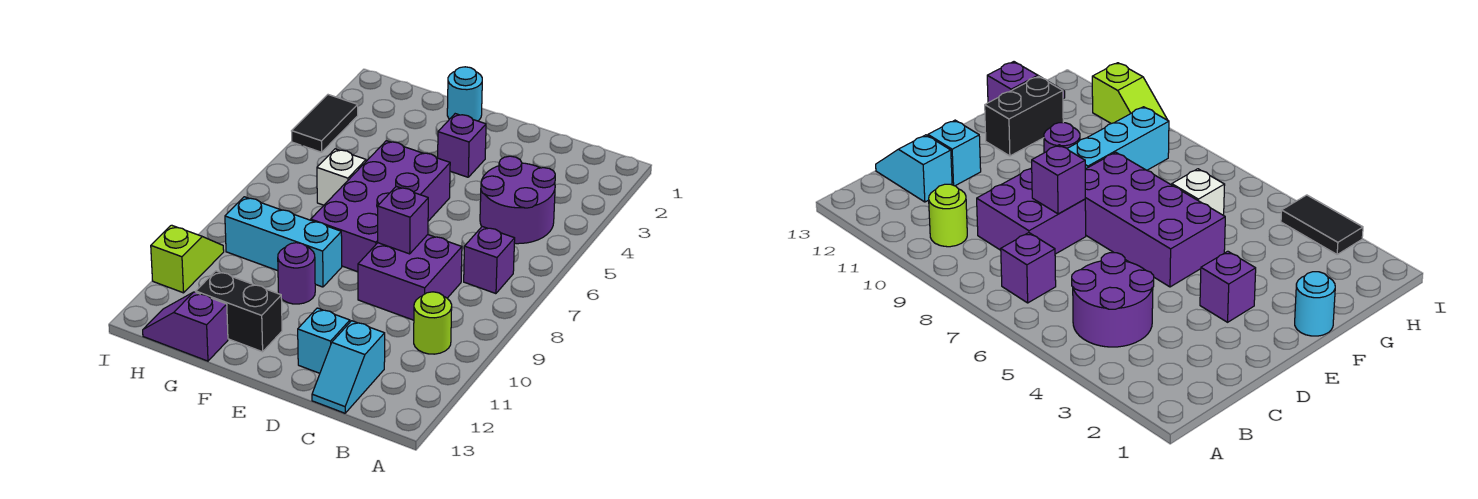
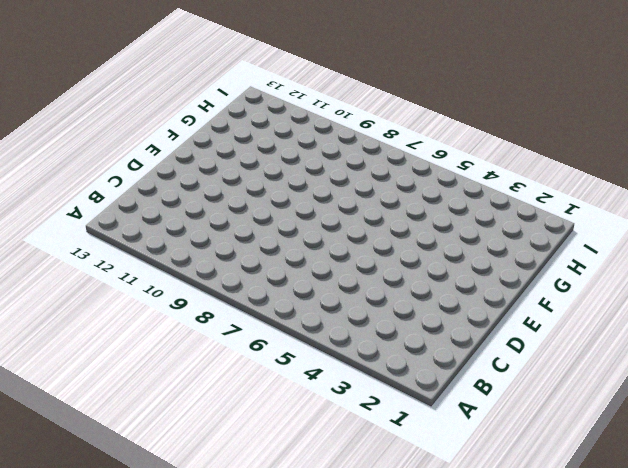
none -> purple 2x2 round brick [480,156,555,244]
none -> purple 1x1 brick [464,227,515,294]
none -> lime 1x1 round brick [414,292,452,354]

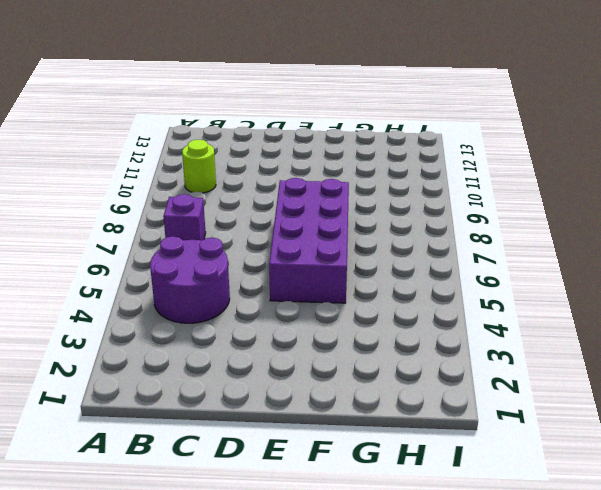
none -> purple 2x2 brick [358,235,462,320]
none -> cyan 1x2 slope [312,321,385,413]
none -> cyan 1x1 brick [298,308,350,373]

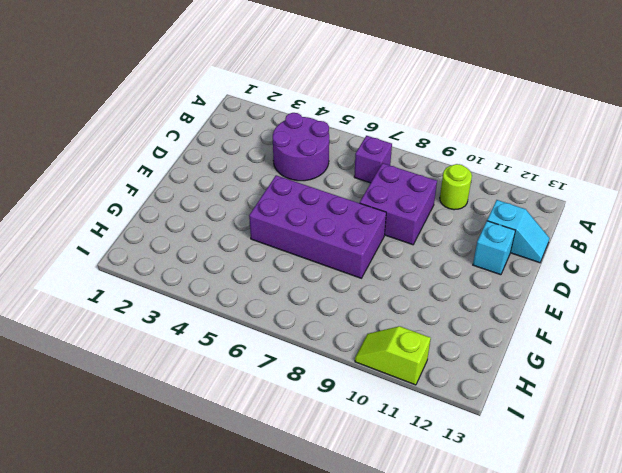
none -> purple 1x1 brick [438,114,486,177]
none -> cyan 1x1 round brick [447,67,482,121]
none -> cyan 1x3 brick [225,197,342,287]

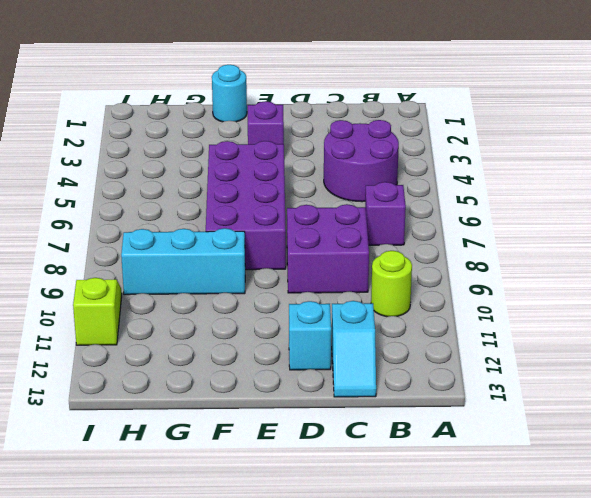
none -> purple 1x1 round brick [278,243,315,304]
none -> black 1x2 brick [196,271,282,352]
none -> white 1x1 brick [317,149,366,205]

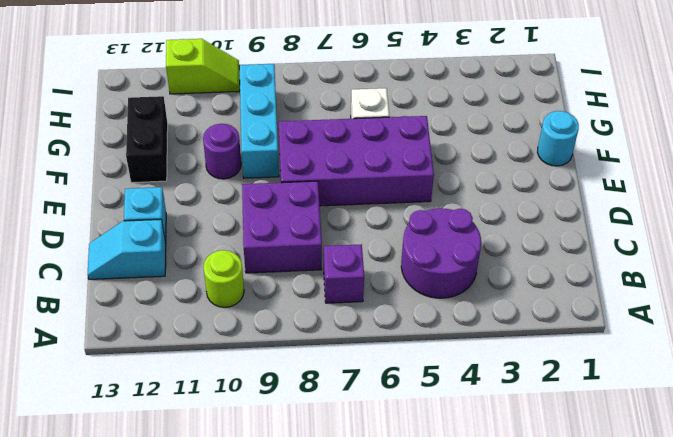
none -> purple 1x1 brick [438,114,486,177]
none -> purple 1x2 slope [143,292,228,361]
none -> black 1x2 tile [292,95,358,152]

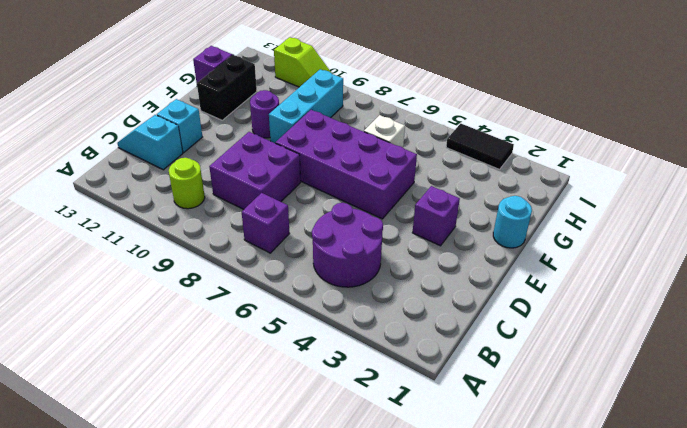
none -> purple 1x1 brick [378,187,428,254]

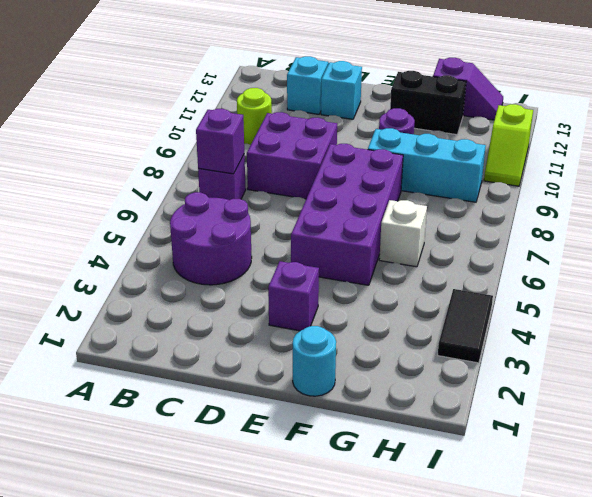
purple 1x1 brick [196,109,244,174] -> purple 1x1 brick moved to [378,187,428,254]

